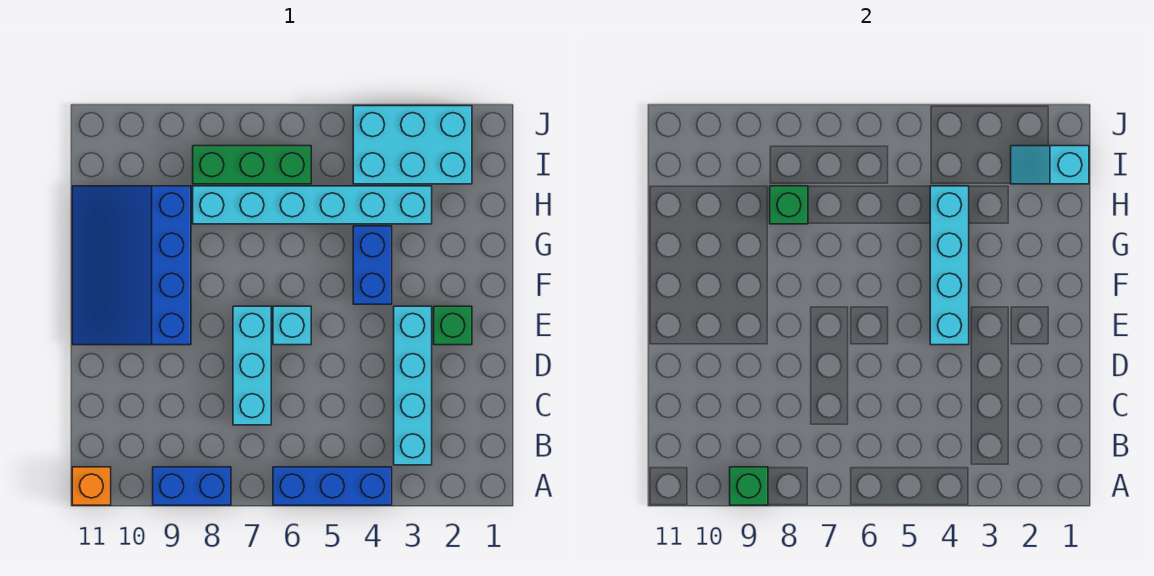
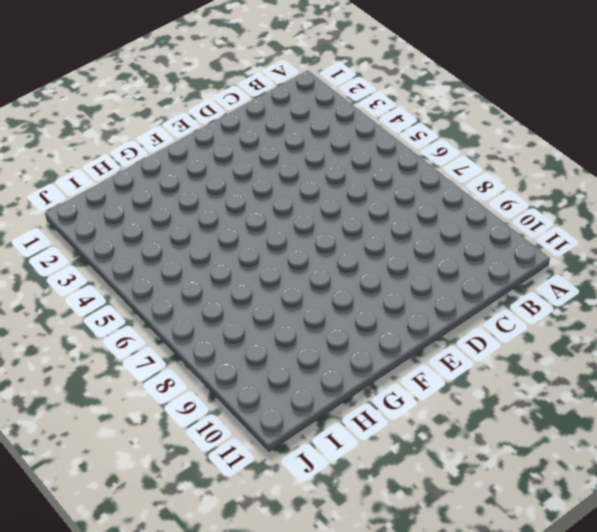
none -> blue 1x3 brick [273,467,392,505]
none -> blue 1x2 brick [153,467,231,505]
none -> orange 1x1 brick [72,467,111,505]

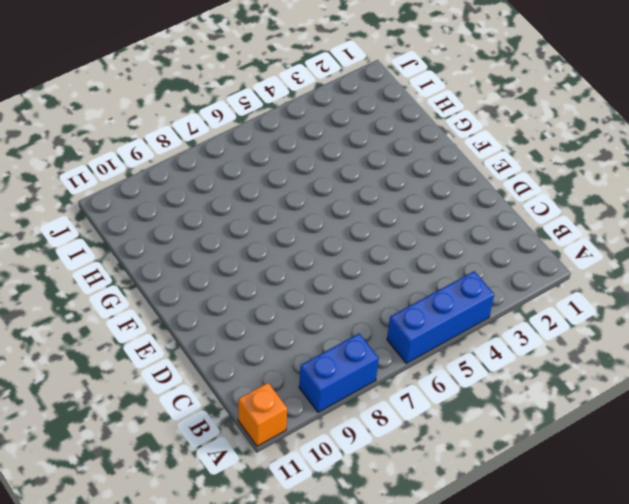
none -> cyan 1x4 brick [394,306,432,465]
none -> cyan 1x3 brick [233,306,271,425]
none -> green 1x1 brick [434,306,472,345]

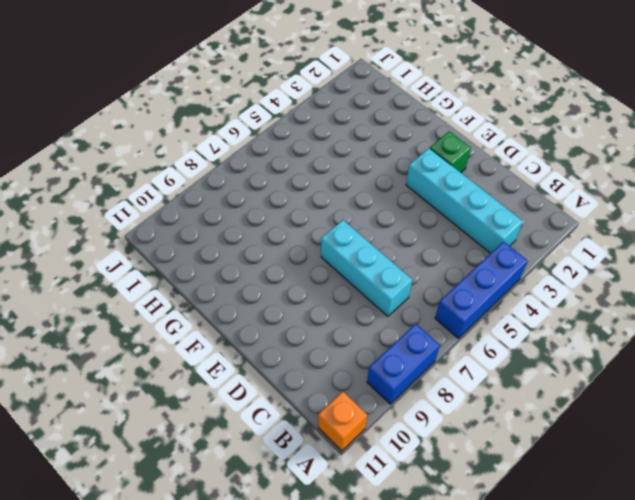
none -> cyan 1x1 brick [273,306,311,345]
none -> blue 3x4 slope [72,186,191,345]
none -> blue 1x2 brick [353,226,392,304]

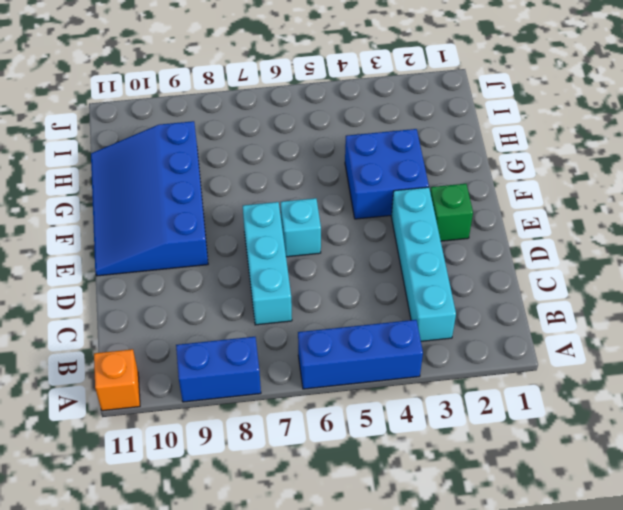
blue 2x2 brick [345,129,429,219] -> blue 1x2 brick [353,226,392,304]
none -> cyan 1x6 brick [193,186,432,224]
none -> cyan 2x3 brick [353,106,472,184]
none -> green 1x3 brick [193,146,311,184]

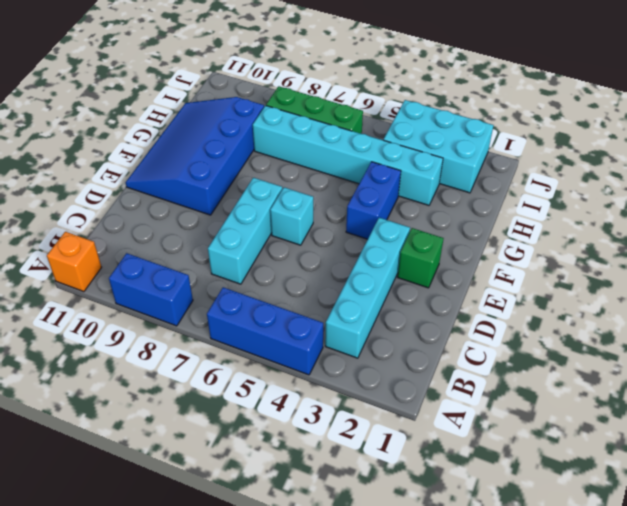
none -> green 1x1 brick [730,467,768,505]
none -> cyan 1x4 brick [930,186,969,345]
none -> green 1x1 brick [770,186,808,224]

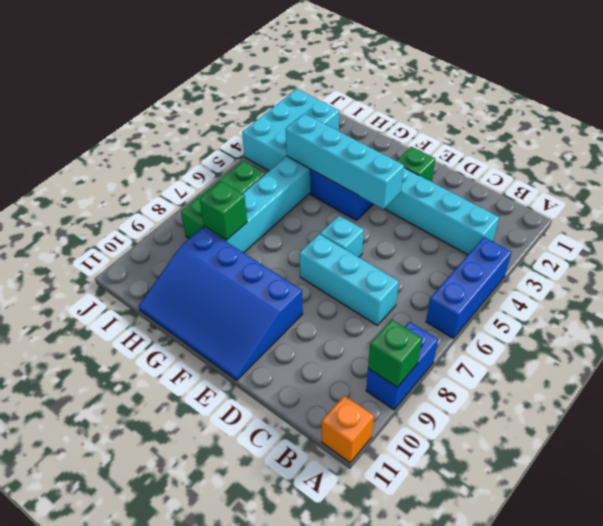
none -> cyan 1x2 slope [1011,146,1089,184]

